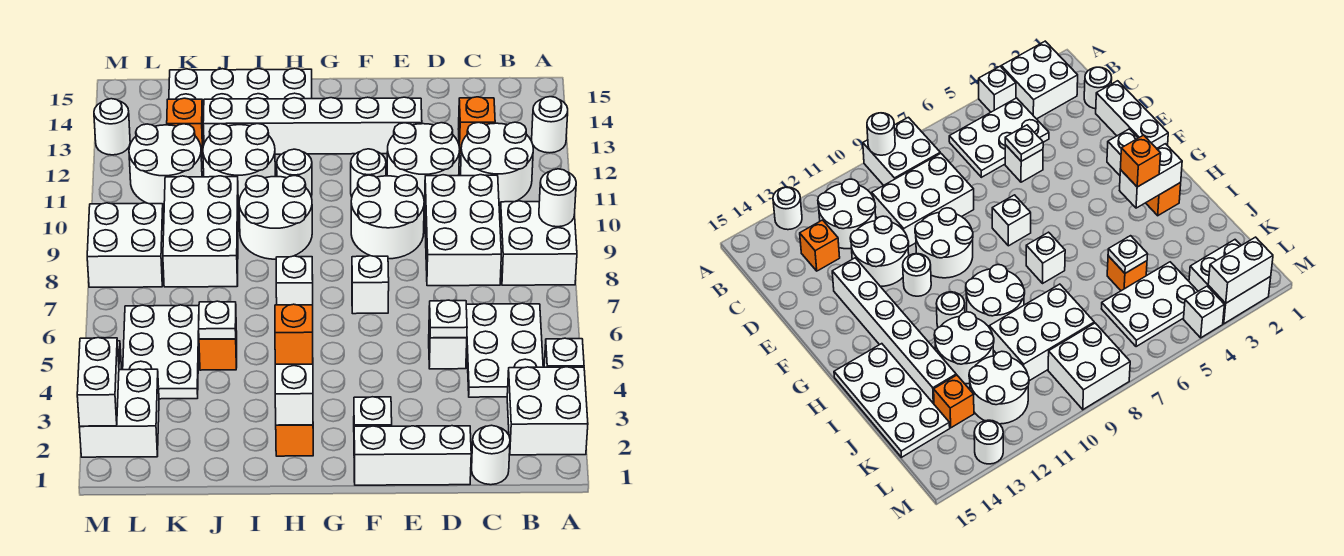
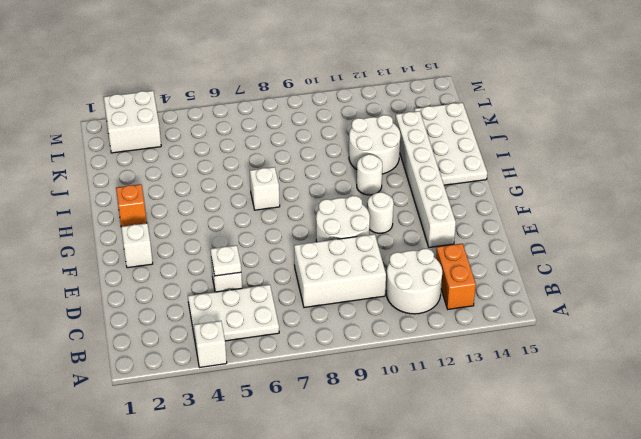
orange 1x2 brick [436,244,476,309] -> orange 1x1 brick [459,97,495,153]
none -> white 2x2 brick [507,367,588,455]
none -> white 2x2 brick [500,201,577,285]
none -> white 1x1 round brick [532,97,568,153]
none -> white 1x1 round brick [472,425,510,485]

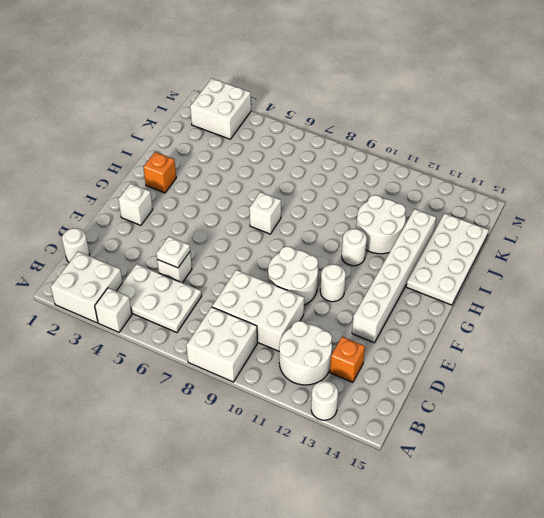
none -> white 1x3 brick [354,426,471,485]
none -> white 2x2 round brick [387,123,460,205]
none -> white 1x1 brick [352,256,389,314]
none -> white 2x2 round brick [239,176,312,259]

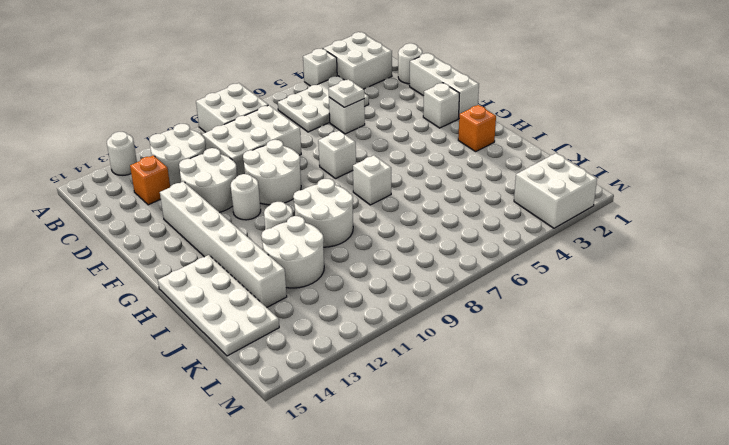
none -> orange 1x1 brick [199,331,237,370]
none -> white 2x3 brick [163,176,238,287]
none -> white 2x3 plate [123,305,199,399]
none -> white 2x2 round brick [129,124,202,207]

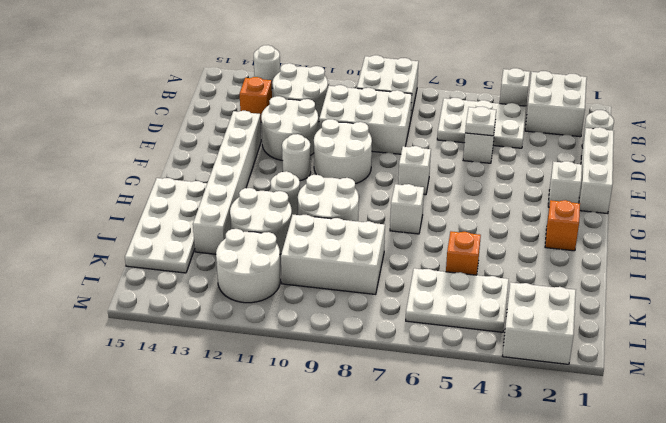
none -> orange 1x1 brick [167,98,203,155]
none -> white 2x2 brick [87,203,164,287]
none -> white 1x1 brick [1184,286,1224,338]
none -> white 1x1 round brick [94,99,130,155]

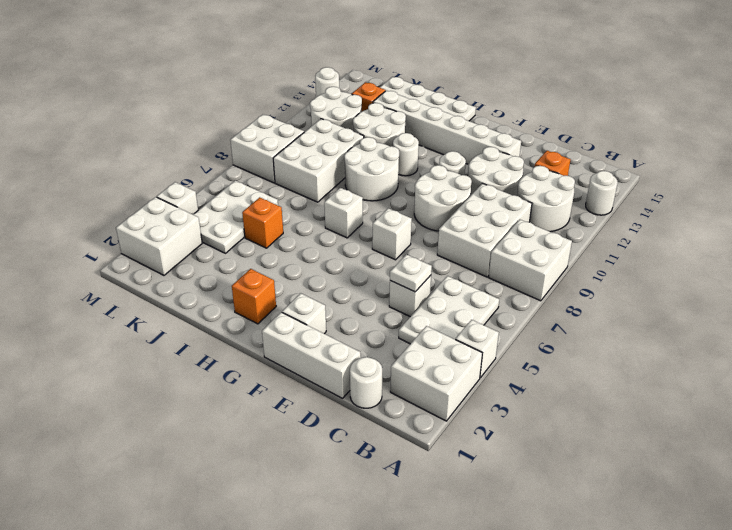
none -> white 1x1 round brick [539,169,576,227]
none -> white 1x2 brick [275,364,313,425]
none -> white 1x1 plate [199,301,236,339]
none -> white 1x2 brick [77,338,119,426]

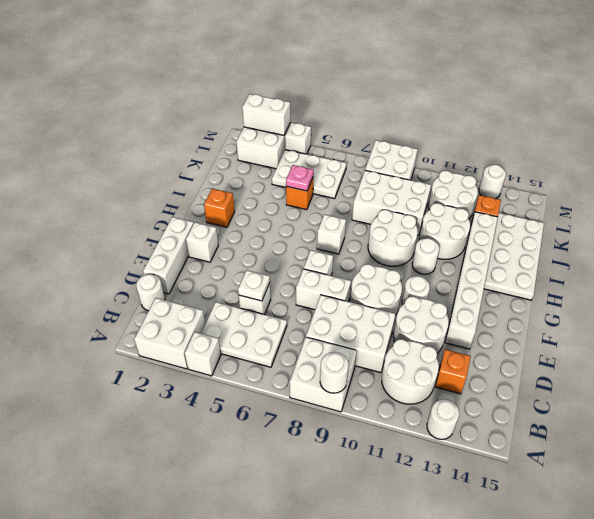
white 1x2 brick [296,269,351,310] -> white 1x2 brick moved to [275,364,313,425]
pink 1x1 plate [286,165,314,191] -> white 1x1 plate [199,301,236,339]
none -> orange 1x1 brick [275,304,313,364]

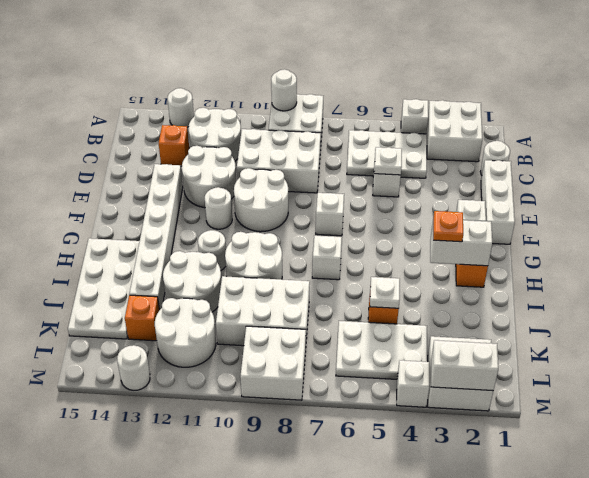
orange 1x1 plate [433,211,463,242] -> orange 1x1 brick [275,304,313,364]

